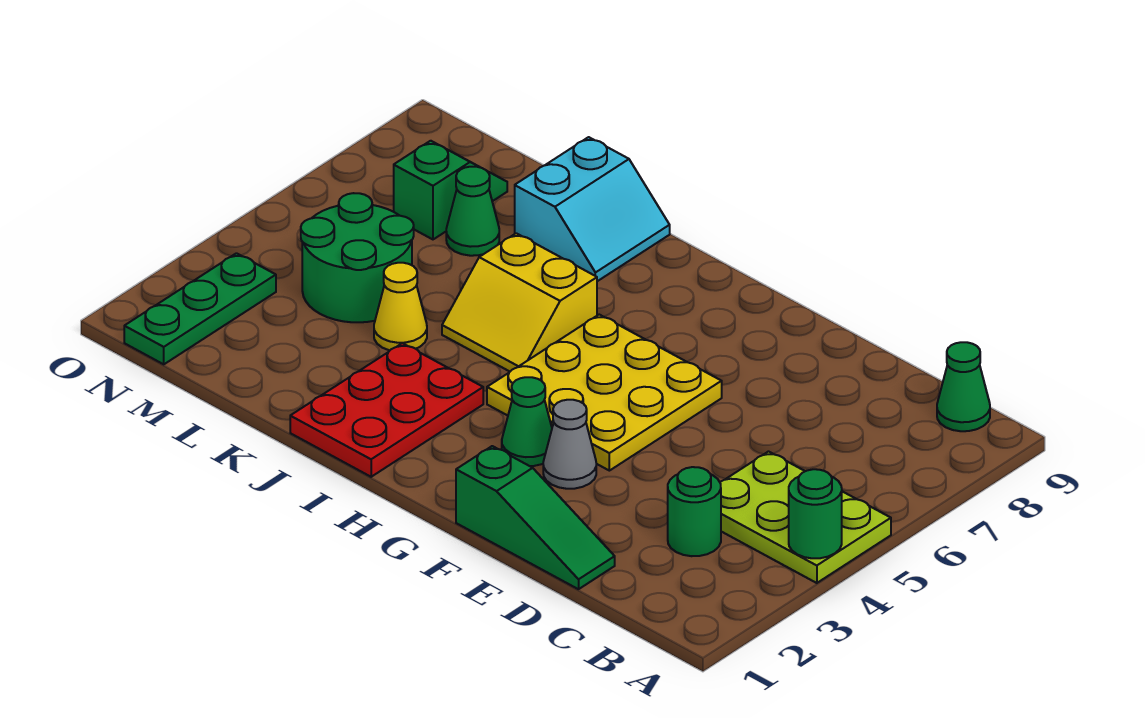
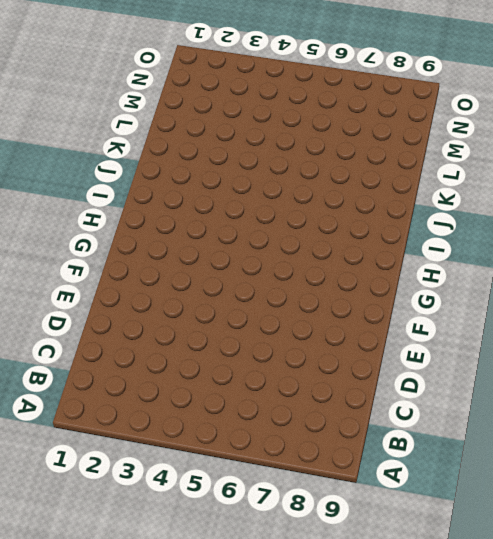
none -> lime 2x3 plate [720,452,891,583]
none -> green 1x1 cone [937,342,990,431]
none -> green 1x1 round brick [668,467,721,556]

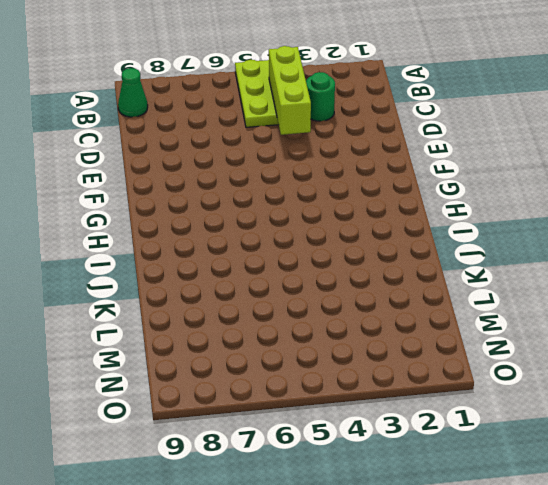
lime 1x3 brick [269,46,311,135] -> none
none -> green 1x3 slope [456,446,615,589]
none -> grey 1x1 cone [543,400,596,489]
none -> yellow 3x3 plate [487,315,722,471]

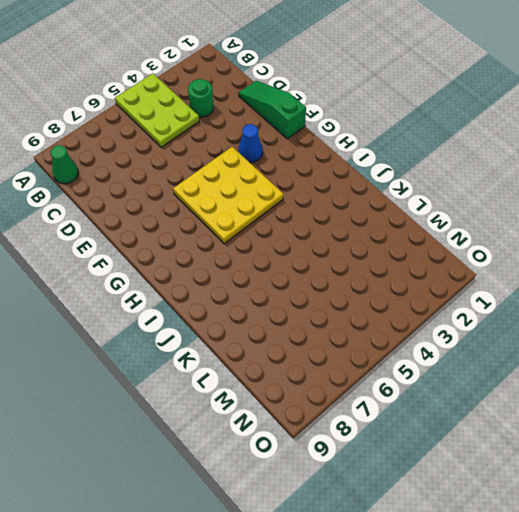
blue 1x1 cone [238,124,263,162] -> grey 1x1 cone [543,400,596,489]
none -> green 1x1 cone [502,377,552,466]
none -> red 2x3 plate [290,343,483,477]
none -> yellow 2x2 slope [442,233,597,371]

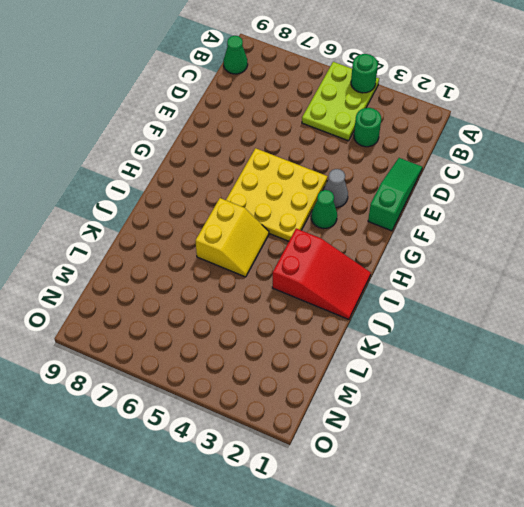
red 2x3 slope [272,228,371,319] -> red 2x3 plate [290,343,483,477]
none -> cyan 2x2 slope [515,137,670,281]
none -> yellow 1x1 cone [374,263,427,350]
none -> green 2x2 round brick [301,193,414,322]

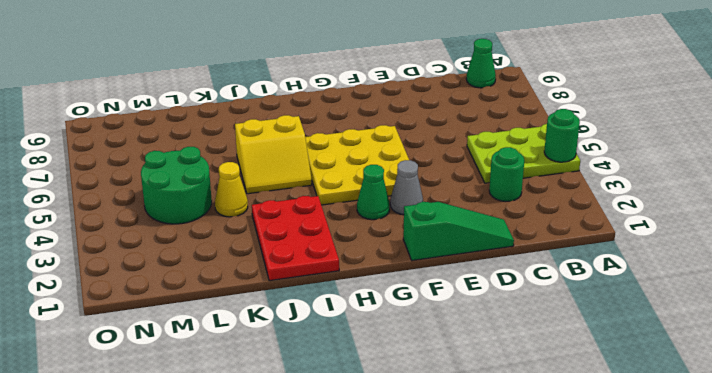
none -> cyan 2x2 slope [515,137,670,281]
none -> green 1x1 cone [446,167,499,256]
none -> green 1x2 slope [394,141,507,239]

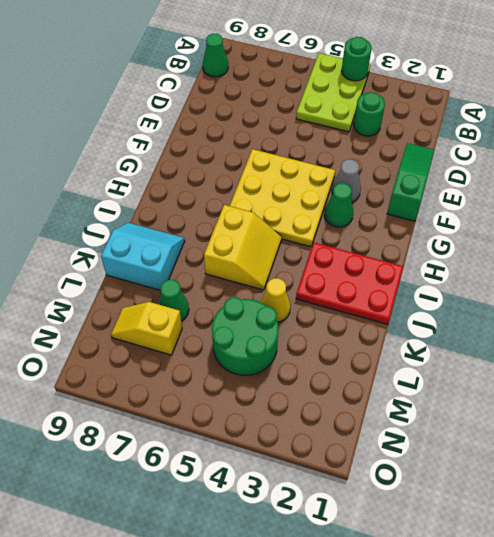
yellow 1x2 slope [111,302,182,355] -> green 1x2 slope [394,141,507,239]
none -> green 1x3 plate [124,253,276,364]

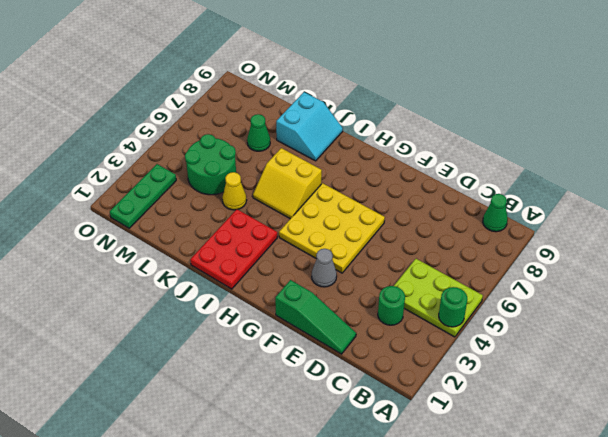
none -> green 1x1 cone [502,377,552,466]
none -> green 1x2 slope [394,141,507,239]

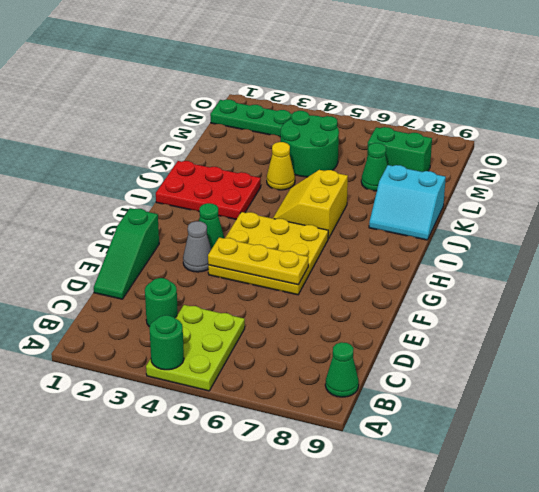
yellow 1x3 plate [208,237,309,285] -> none
green 1x2 brick [367,127,432,172] -> green 1x2 slope [394,141,507,239]

